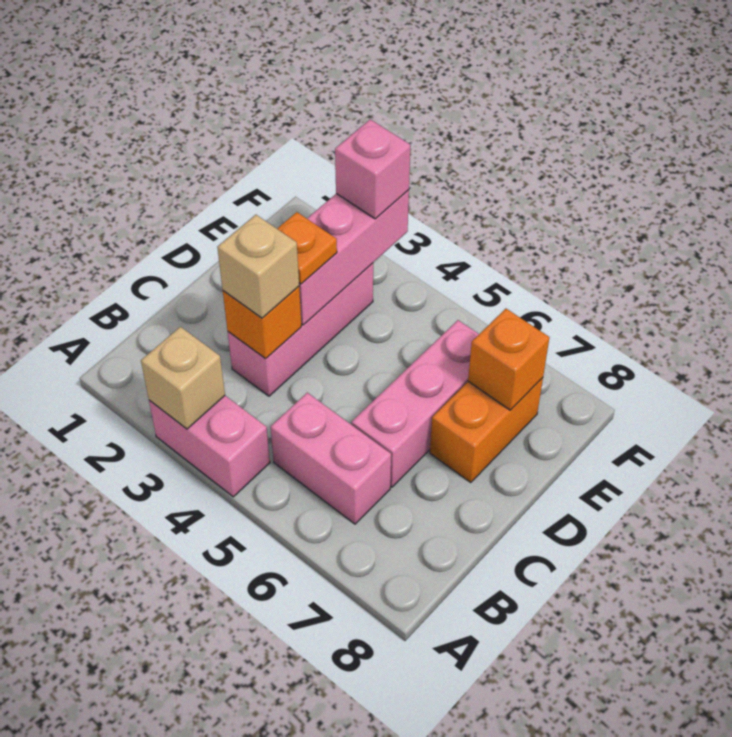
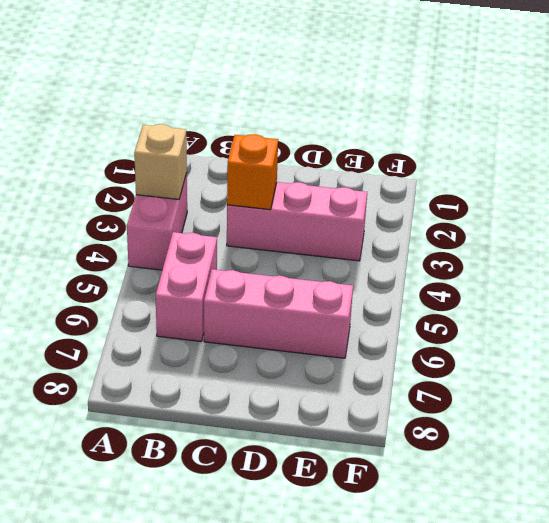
none -> orange 1x2 brick [430,378,543,483]
none -> pink 1x3 brick [299,190,409,325]
none -> orange 1x1 brick [468,309,549,410]

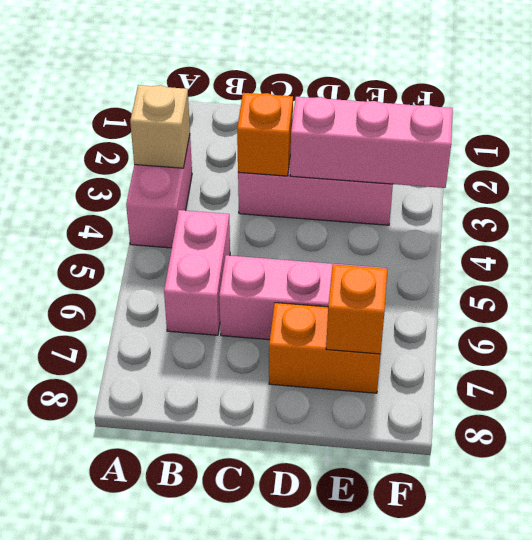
none -> tan 1x1 brick [217,215,299,318]
none -> orange 1x1 plate [277,212,337,284]
none -> pink 1x1 brick [335,119,410,219]

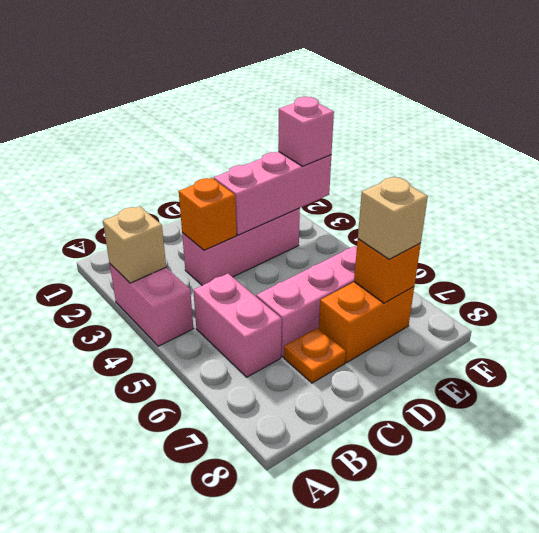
orange 1x1 plate [284,328,346,383] -> orange 1x1 plate moved to [277,212,337,284]
tan 1x1 brick [358,177,428,259] -> tan 1x1 brick moved to [217,215,299,318]

